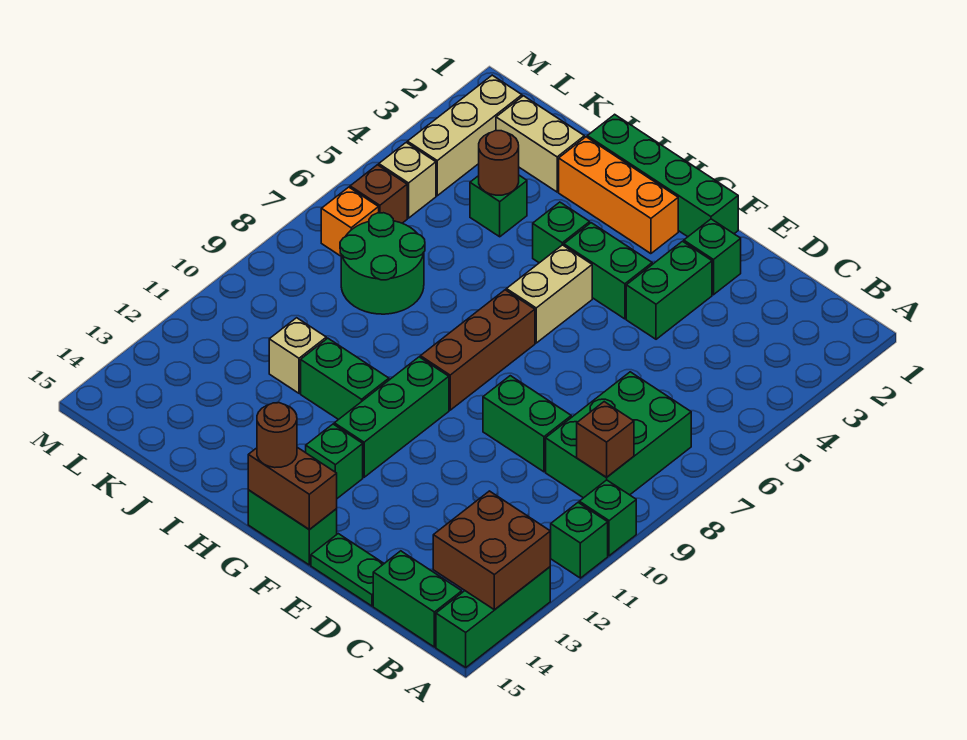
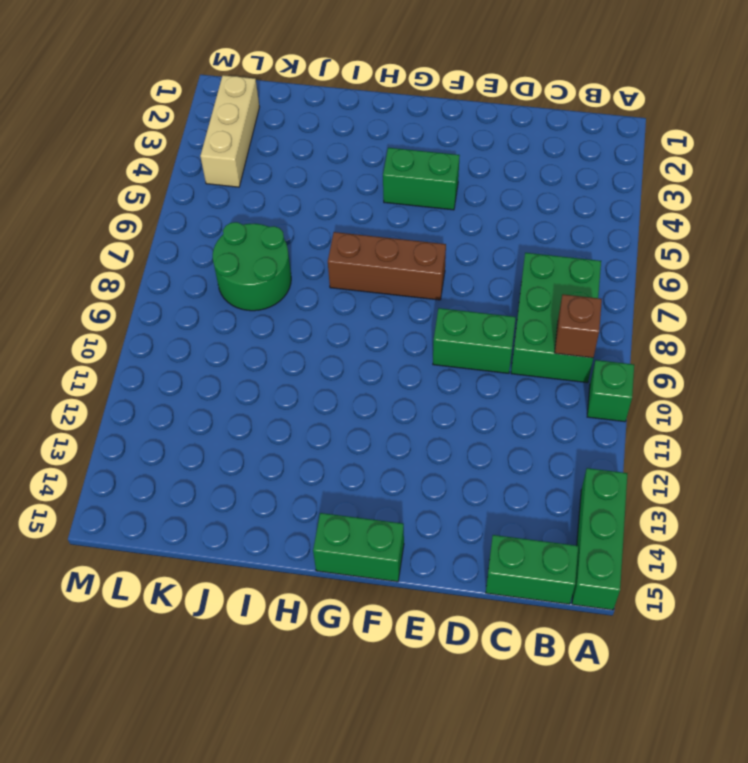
brown 1x3 brick [328,232,446,300] -> brown 1x3 brick turned to [420,290,535,410]
none -> green 1x1 brick [550,503,608,578]
none -> green 1x2 plate [311,534,384,606]
none -> green 1x1 brick [684,219,741,295]
none -> green 1x2 brick [626,241,712,339]

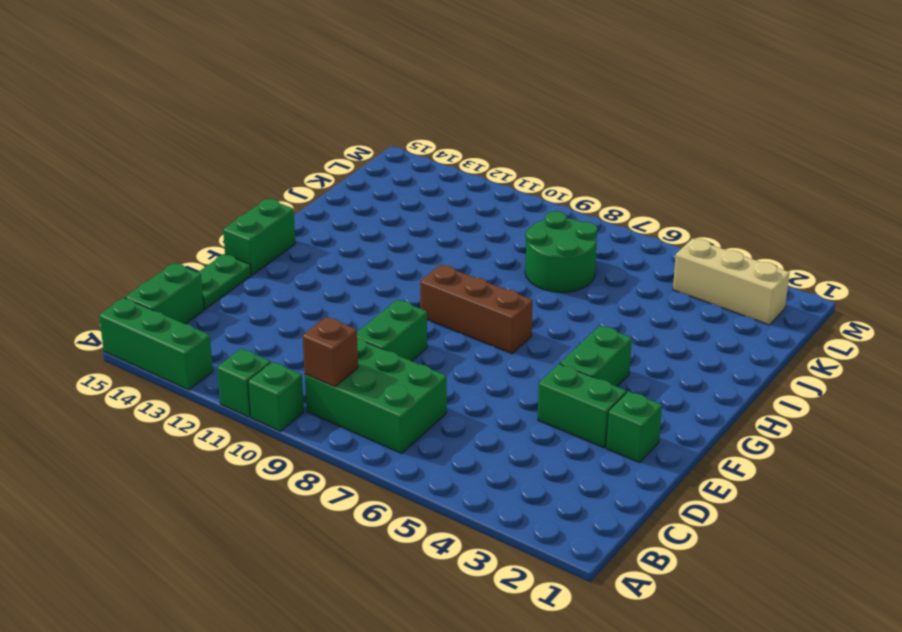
none -> green 1x4 brick [587,114,738,237]
none -> orange 1x3 brick [559,137,678,254]
none -> tan 1x2 brick [506,245,592,343]
none -> green 1x3 brick [334,357,449,477]

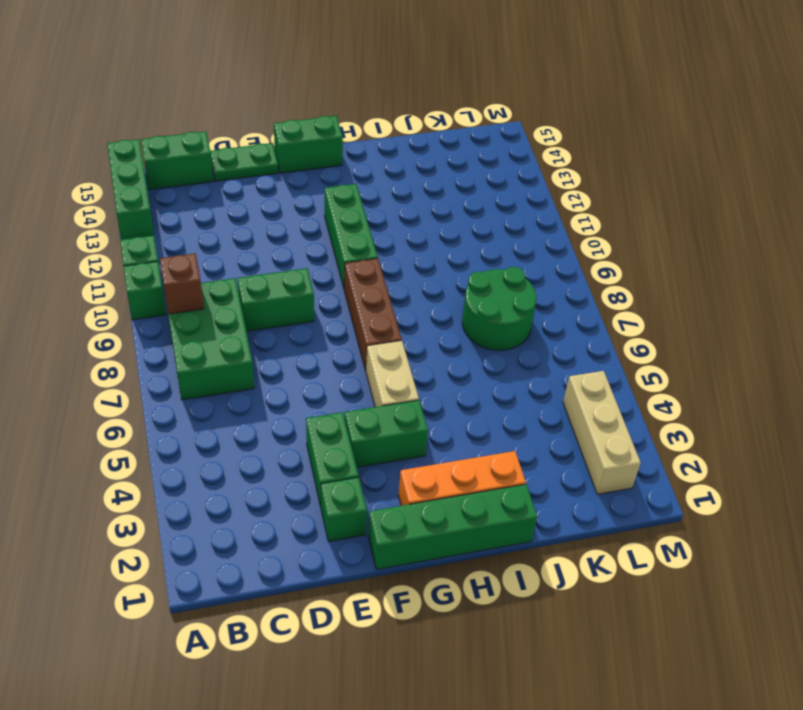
none -> green 1x1 brick [306,424,363,498]
none -> green 1x1 brick [533,202,590,263]
none -> green 1x2 brick [301,338,389,420]
none -> tan 1x2 brick [496,96,584,192]

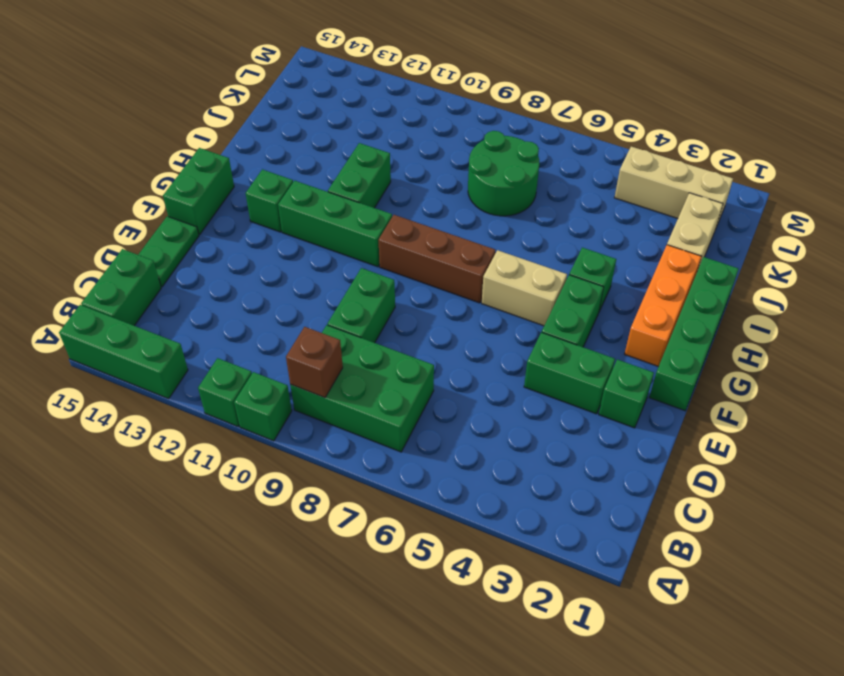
none -> green 1x1 brick [470,175,527,237]
none -> tan 1x1 brick [269,318,326,393]
none -> tan 1x1 brick [379,143,436,218]
none -> brown 1x1 brick [350,165,407,223]

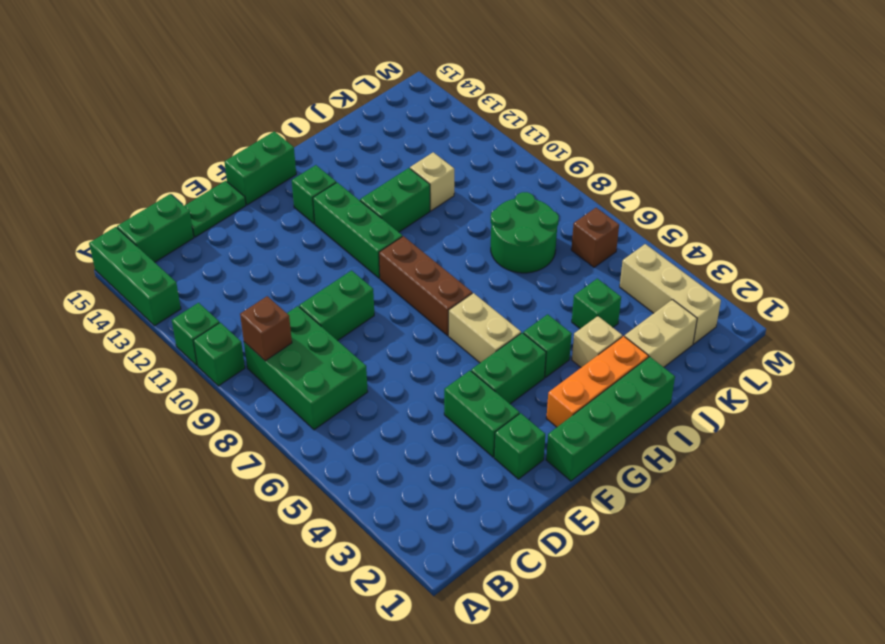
tan 1x1 brick [572,316,622,367] -> tan 1x1 brick moved to [379,143,436,218]
none -> orange 1x1 brick [321,187,379,256]
none -> brown 2x2 brick [433,491,550,610]
none -> brown 1x2 brick [248,447,337,530]
none -> brown 1x1 round brick [479,131,519,195]

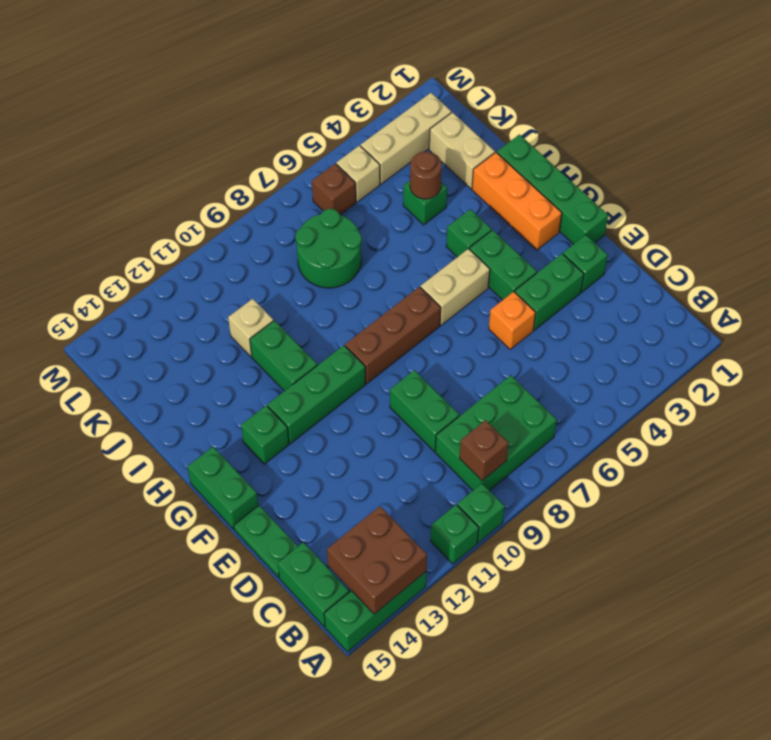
orange 1x1 brick [489,292,536,349] -> orange 1x1 brick moved to [321,187,379,256]
none -> brown 1x2 brick [248,447,337,530]
none -> brown 1x1 round brick [257,403,297,468]

